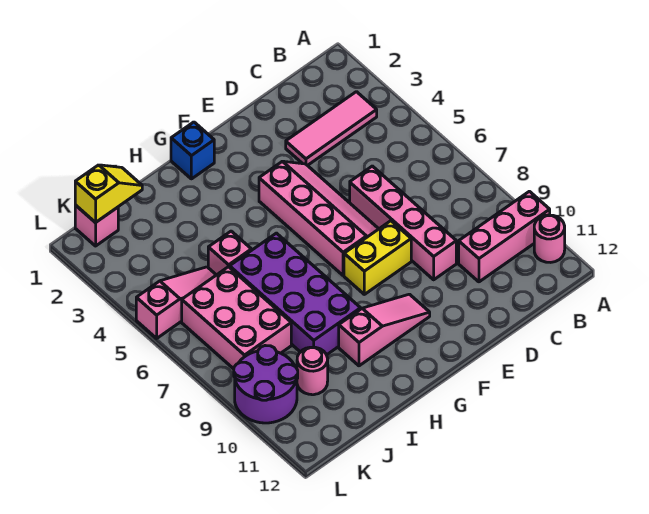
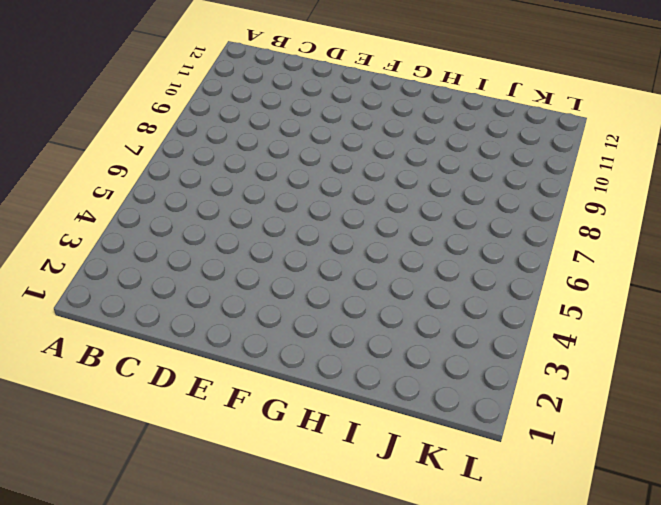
none -> pink 1x3 brick [459,191,550,282]
none -> pink 1x1 round brick [534,215,565,262]
none -> pink 1x3 tile [286,92,377,166]

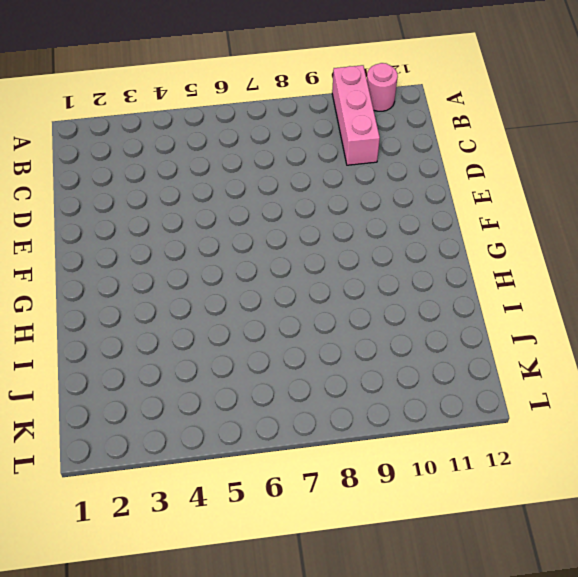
none -> pink 1x3 tile [286,92,377,166]
none -> pink 1x4 brick [350,166,456,280]
none -> pink 2x4 slope [259,161,378,276]

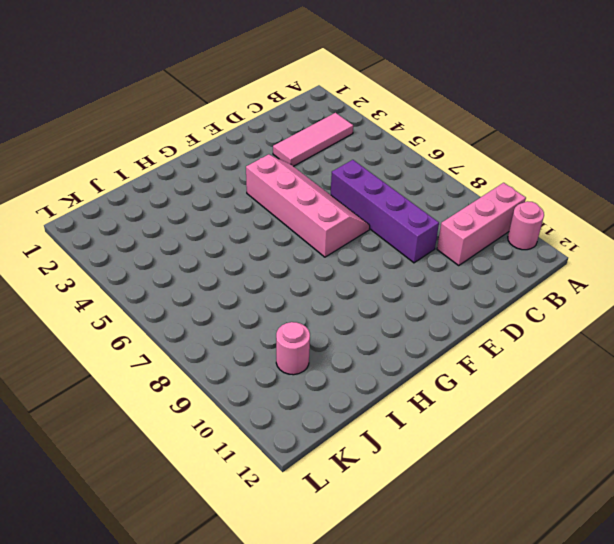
purple 1x4 brick [331,160,439,263] -> pink 1x4 brick [350,166,456,280]
none -> yellow 1x2 brick [344,221,411,294]
none -> pink 1x3 slope [339,294,430,366]
none -> blue 1x1 brick [171,122,214,179]

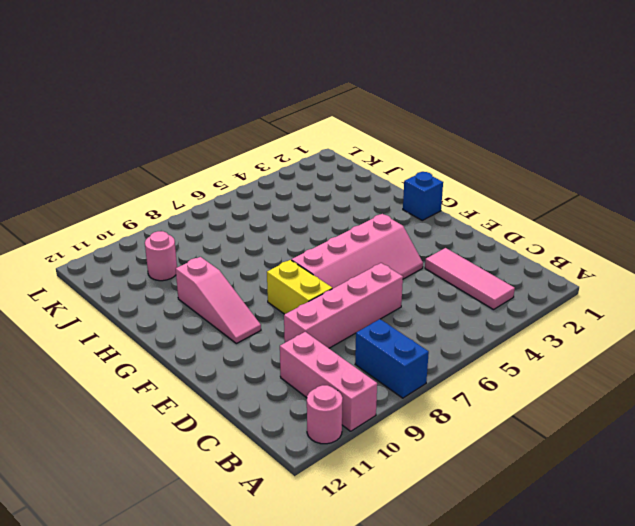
blue 1x2 brick [355,319,429,398] -> none
none -> purple 2x4 brick [230,233,361,355]
none -> pink 1x1 brick [208,231,251,275]
none -> pink 1x3 slope [136,267,216,338]

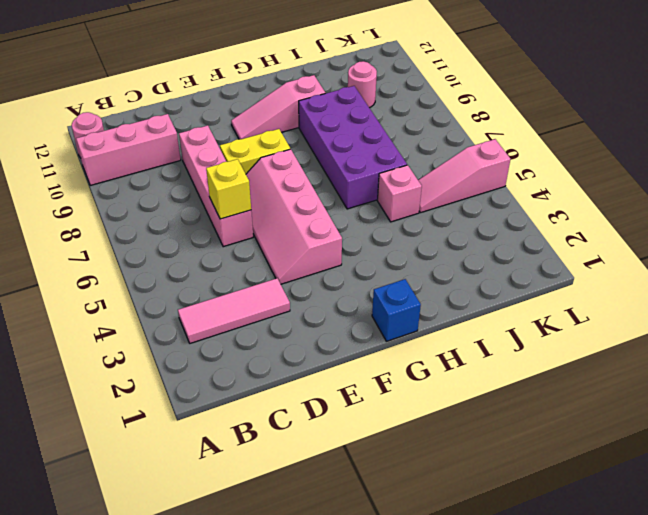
yellow 1x1 brick [206,159,251,219] -> none
none -> pink 2x3 brick [182,267,291,369]
none -> pink 1x1 brick [75,205,118,246]
none -> purple 2x2 round brick [234,346,298,423]

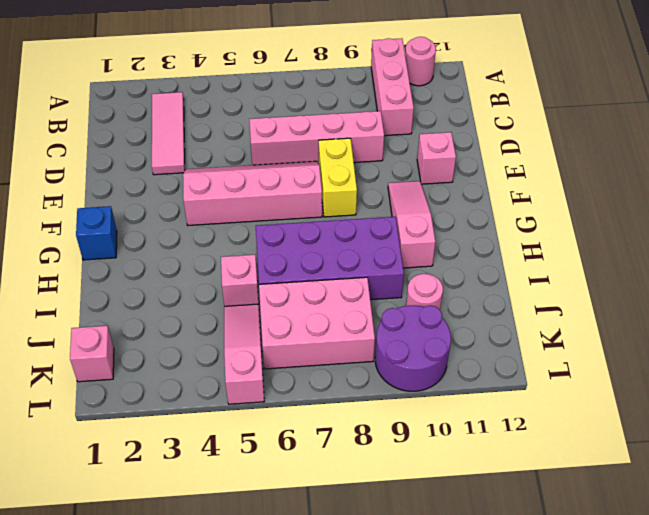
pink 1x1 brick [417,132,456,184] -> none
none -> yellow 1x2 slope [75,165,142,223]

